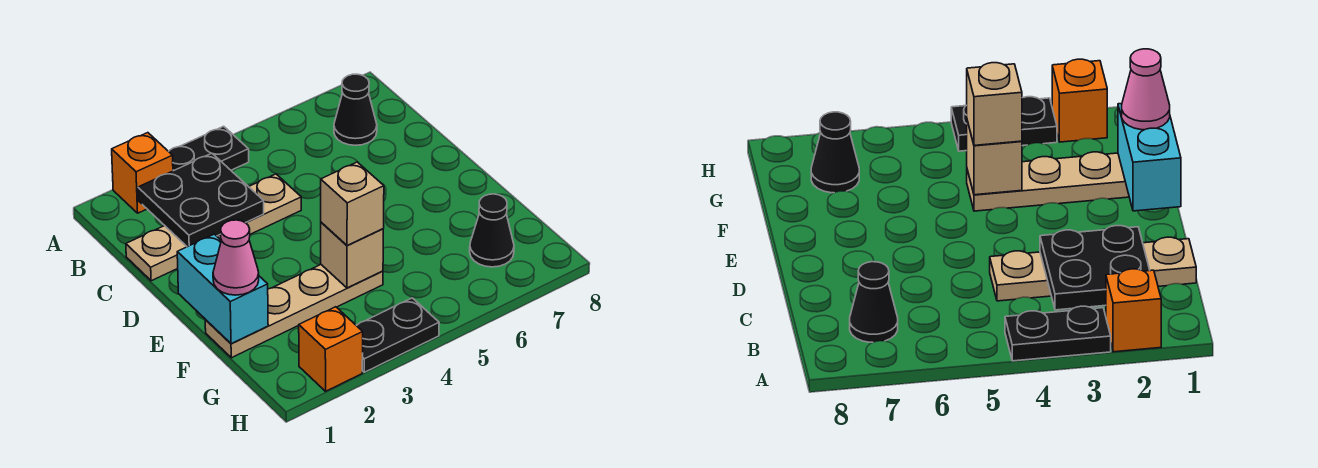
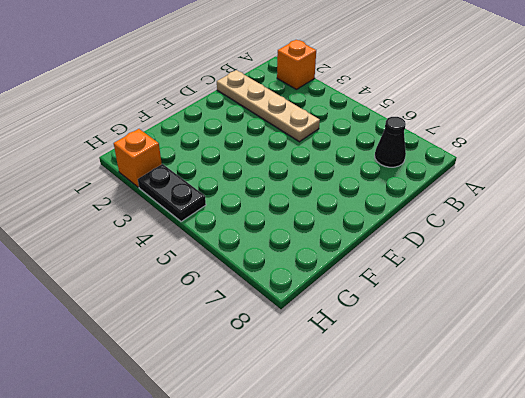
none -> black 1x2 plate [169,126,249,171]
none -> tan 1x4 plate [205,265,383,358]
none -> black 1x1 cone [470,194,514,267]

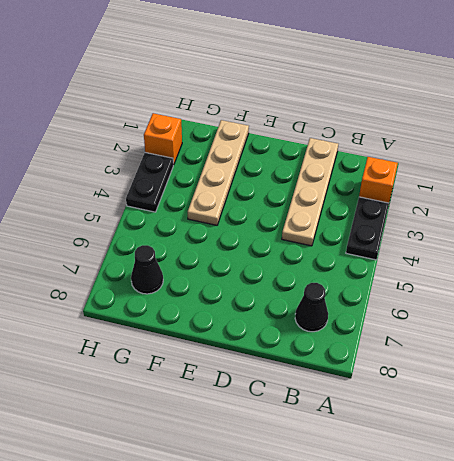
none -> black 2x2 plate [138,153,264,247]
none -> cyan 1x2 brick [177,234,268,344]
none -> tan 1x1 brick [321,222,383,288]

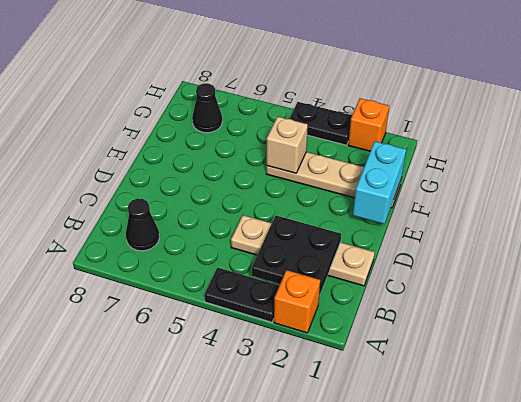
none -> pink 1x1 cone [213,220,259,295]
none -> tan 1x1 brick [321,162,384,246]

